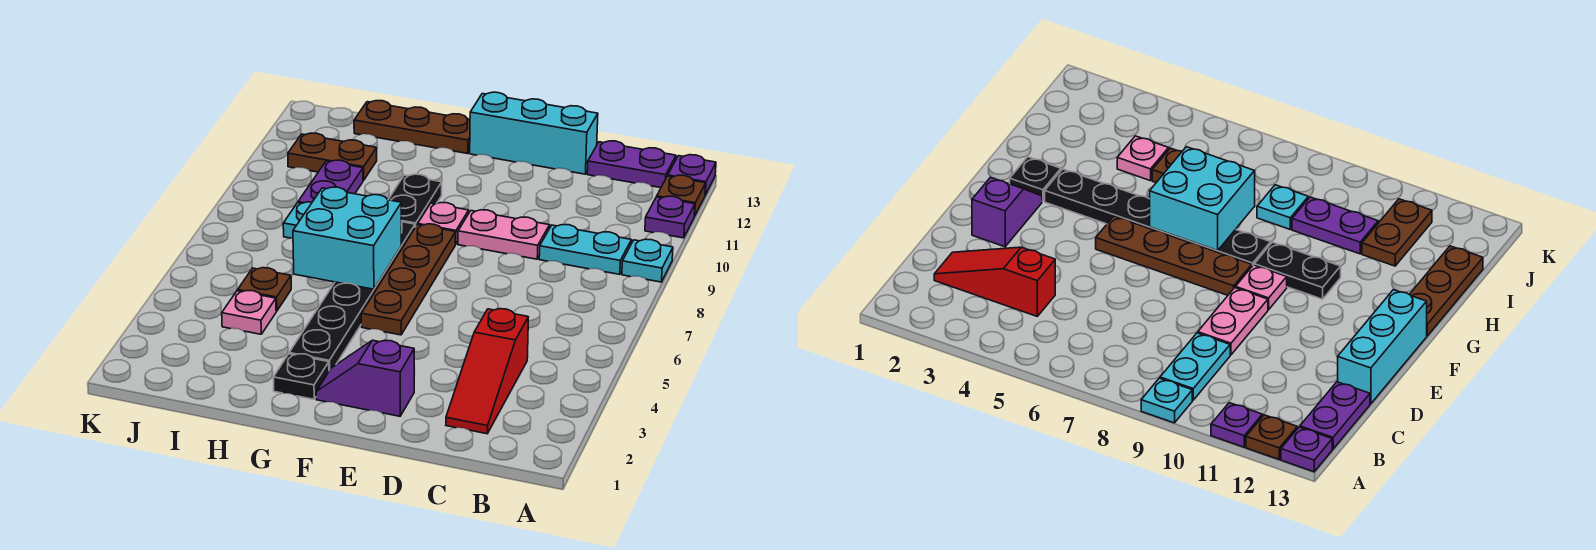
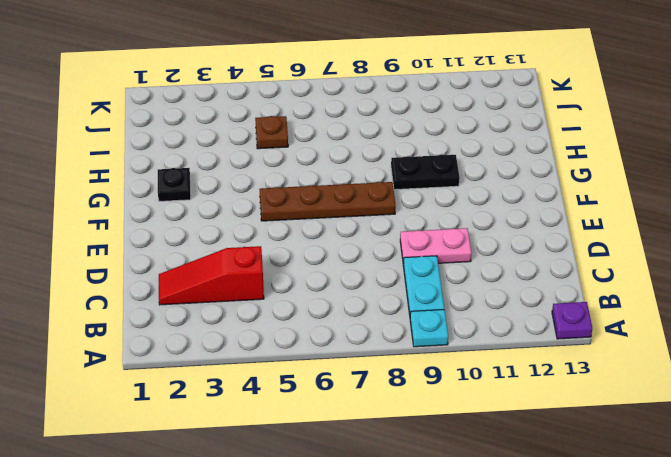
pink 1x2 plate [400,228,472,265] -> pink 1x2 plate turned to [458,210,550,259]
none -> purple 1x1 plate [645,196,695,238]
none -> brown 1x1 plate [657,175,706,216]
none -> purple 1x2 plate [587,141,676,188]

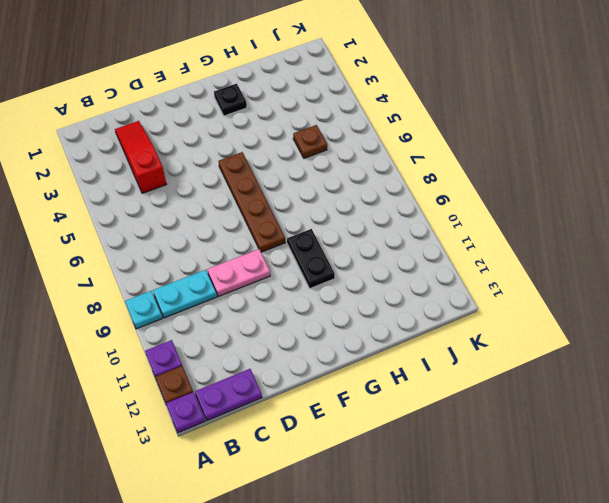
none -> cyan 1x3 brick [470,92,598,174]
none -> purple 1x2 slope [316,340,414,416]
none -> pink 1x1 plate [418,203,469,244]

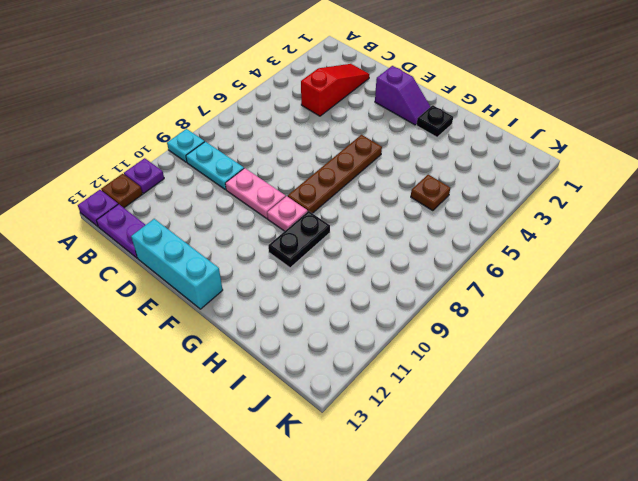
none -> black 1x6 plate [289,222,415,371]
none -> brown 1x3 plate [354,101,470,154]
none -> pink 1x1 plate [222,291,276,334]

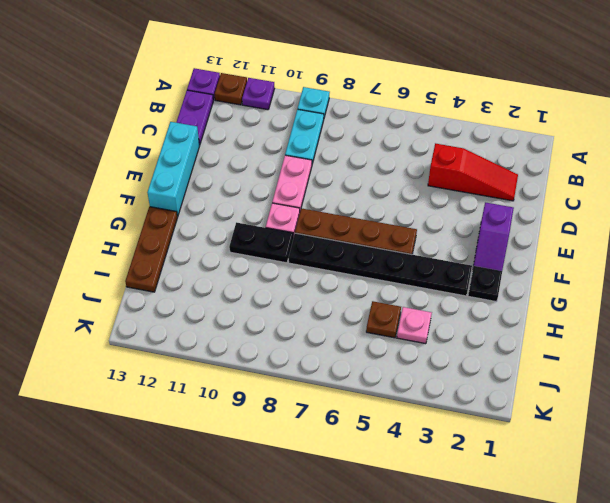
none -> cyan 1x1 plate [283,202,312,238]
none -> purple 1x2 plate [298,160,363,203]
none -> brown 1x2 plate [288,133,377,180]

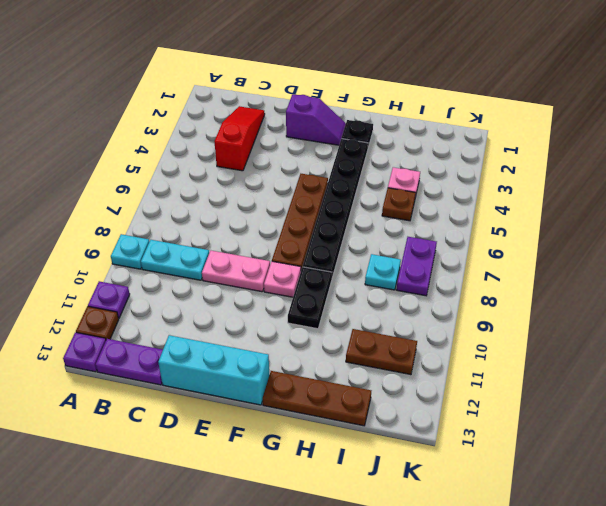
purple 1x2 plate [396,237,437,296] -> purple 1x2 plate moved to [298,160,363,203]
none -> cyan 2x2 brick [293,187,401,289]

